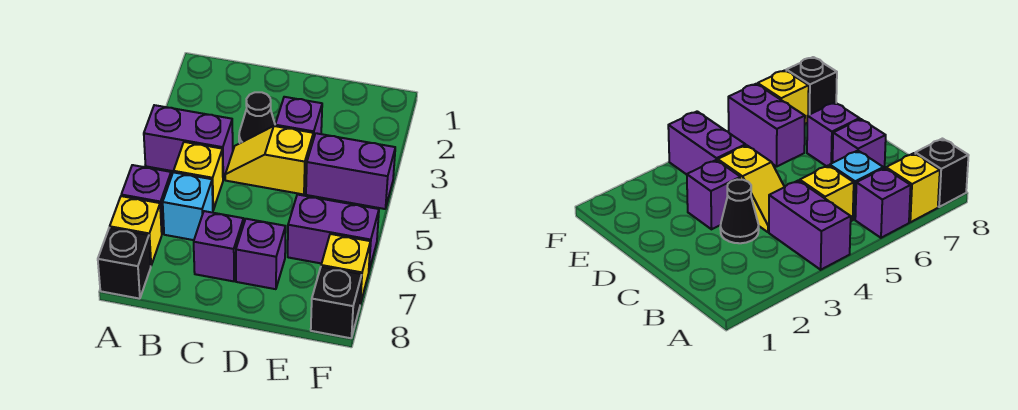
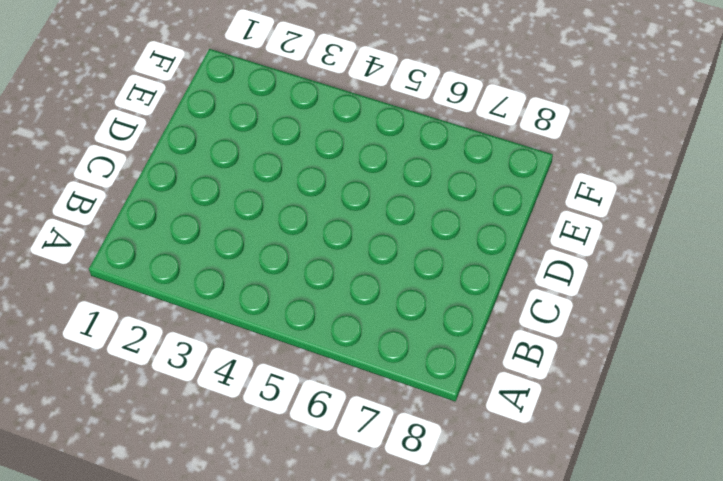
none -> purple 1x2 brick [144,105,233,180]
none -> purple 1x1 brick [121,165,171,233]
none -> yellow 1x1 brick [110,196,162,265]

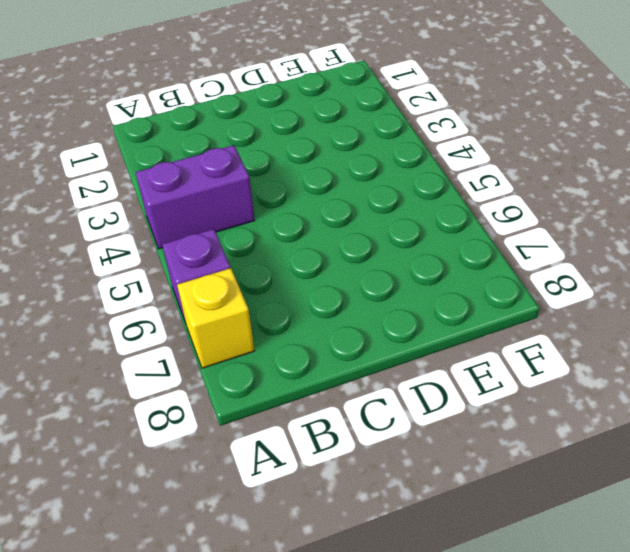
none -> black 1x1 brick [98,228,151,299]
none -> yellow 1x1 brick [174,142,223,210]
none -> cyan 1x1 brick [163,172,213,240]

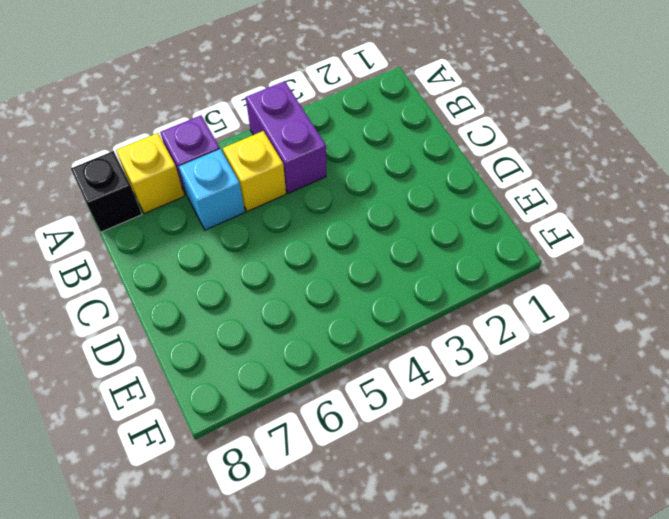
none -> black 1x1 cone [239,92,275,143]
none -> yellow 1x2 slope [225,126,313,194]
none -> purple 1x1 brick [194,211,244,281]

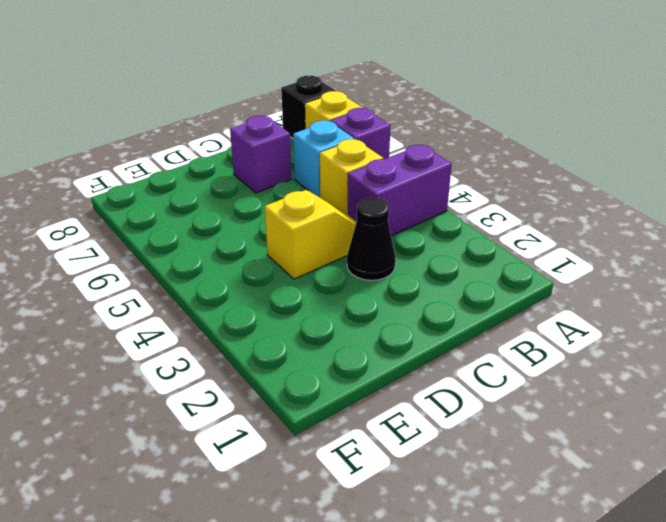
none -> purple 1x1 brick [275,97,322,139]
none -> purple 1x1 brick [236,219,286,289]
none -> purple 1x2 brick [306,133,395,209]

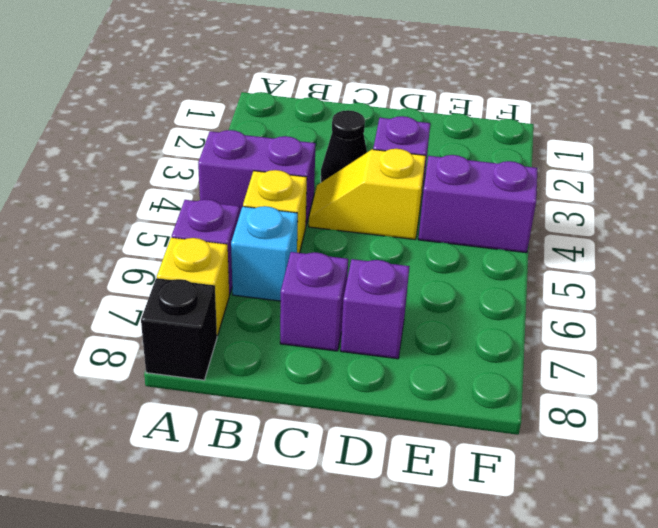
none -> purple 1x2 brick [288,195,379,270]
none -> yellow 1x1 brick [321,234,370,304]
none -> black 1x1 brick [311,267,362,338]

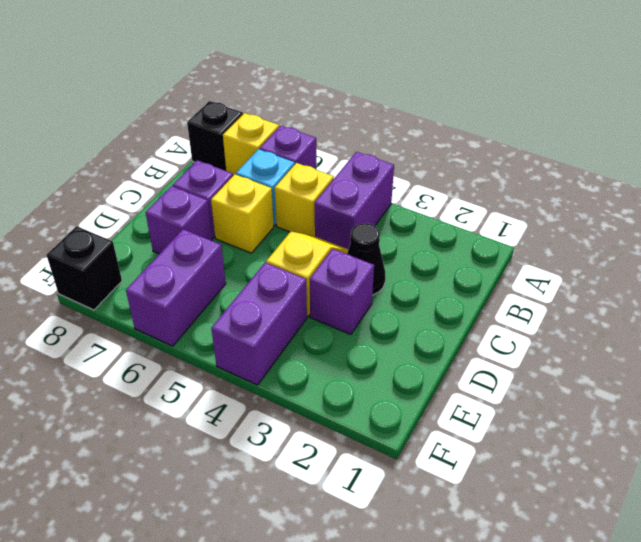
yellow 1x1 brick [211,174,274,253] -> yellow 1x1 brick moved to [321,234,370,304]

